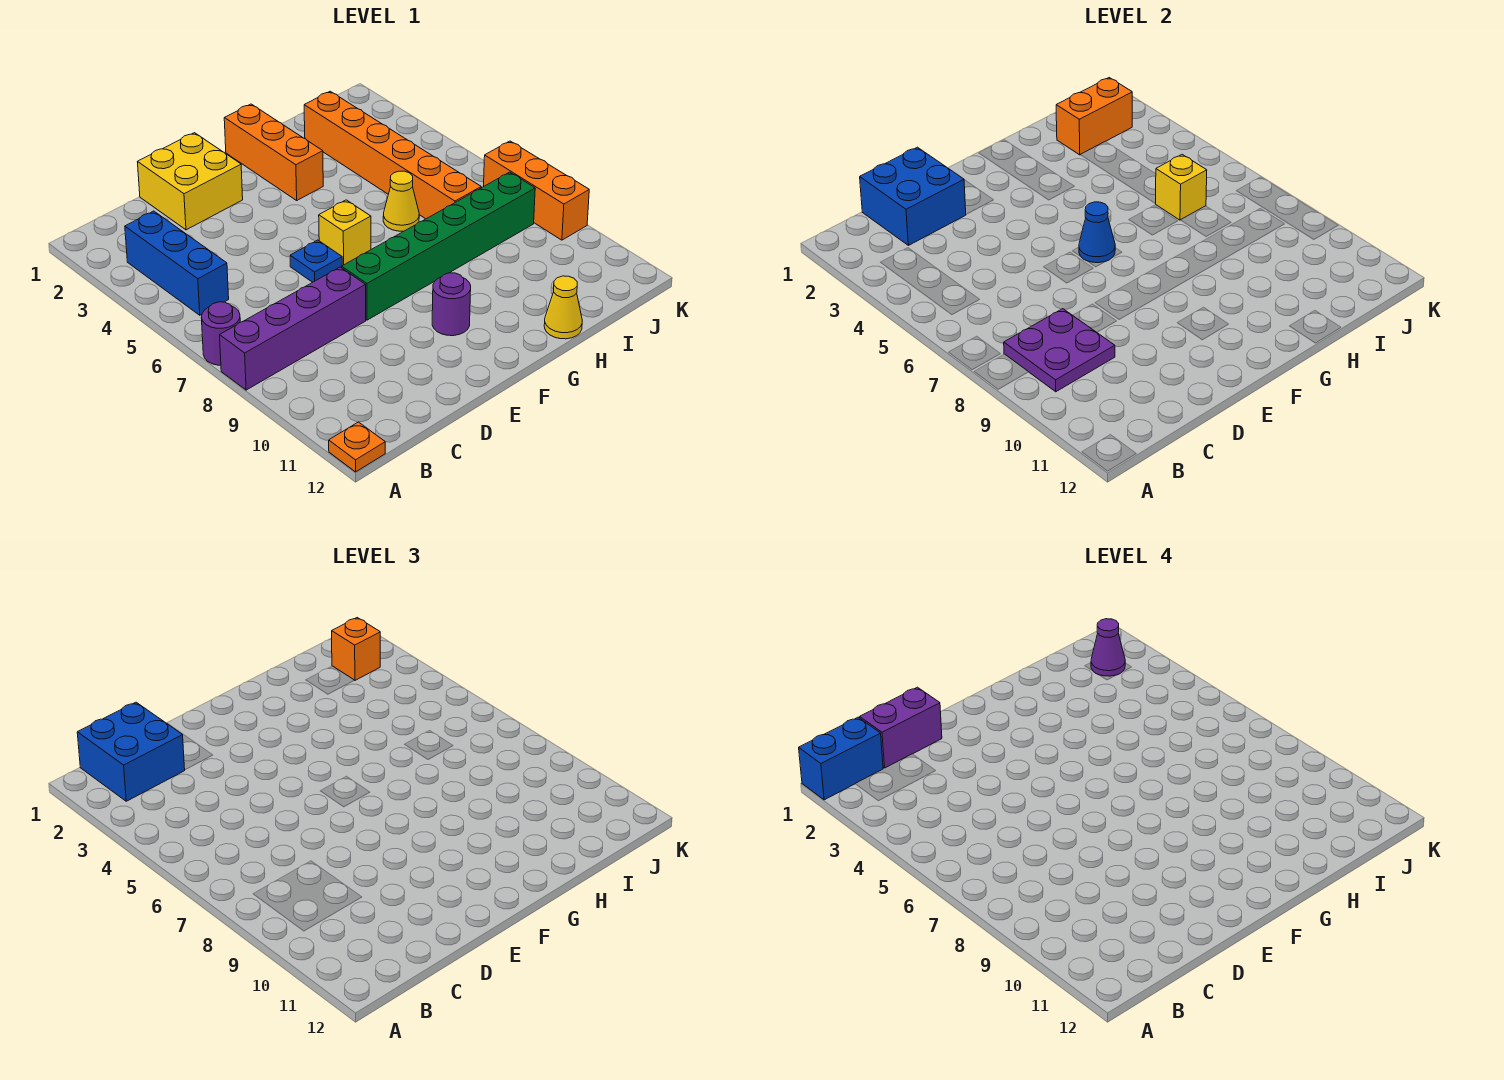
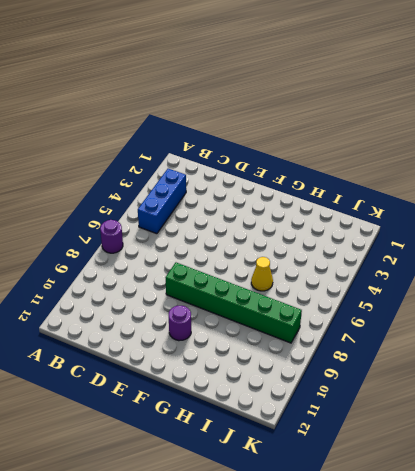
none -> purple 1x4 brick [220,267,366,390]
none -> orange 1x1 plate [329,422,385,472]
none -> yellow 2x2 brick [138,133,243,230]

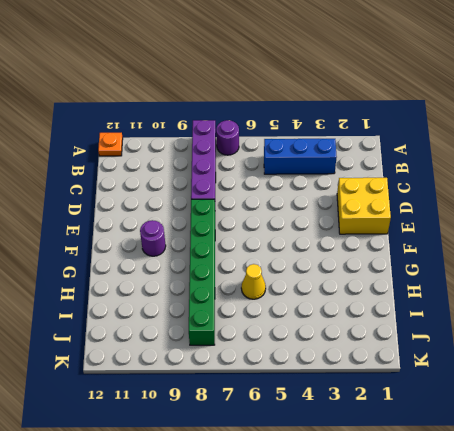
none -> blue 1x1 plate [290,240,342,282]
none -> yellow 1x1 brick [319,200,371,266]
none -> orange 1x3 brick [224,104,323,200]

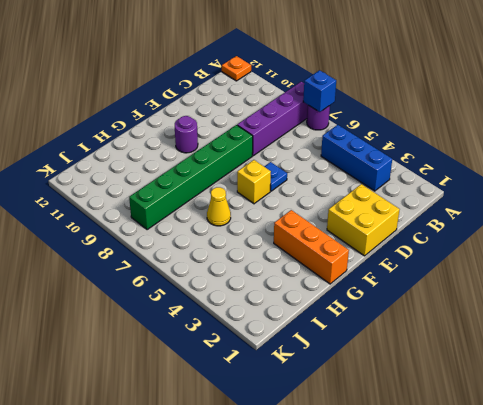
blue 1x1 brick [303,70,336,112] -> none
none -> yellow 1x1 cone [544,276,582,339]
none -> orange 1x6 brick [304,91,481,219]
none -> orange 1x3 brick [484,141,589,240]

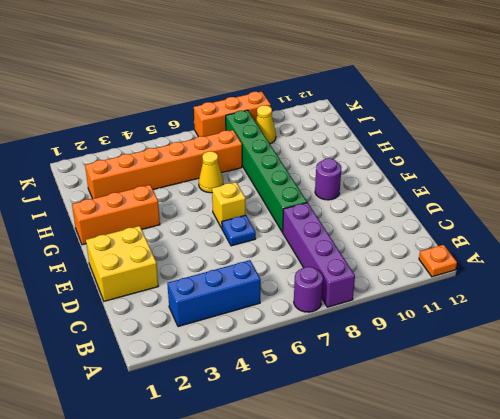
yellow 1x1 cone [256,105,276,144] -> yellow 1x1 cone moved to [544,276,582,339]
none -> purple 2x2 plate [1004,309,1115,392]
none -> blue 2x2 brick [860,147,966,245]
none -> blue 1x1 cone [1079,202,1115,263]

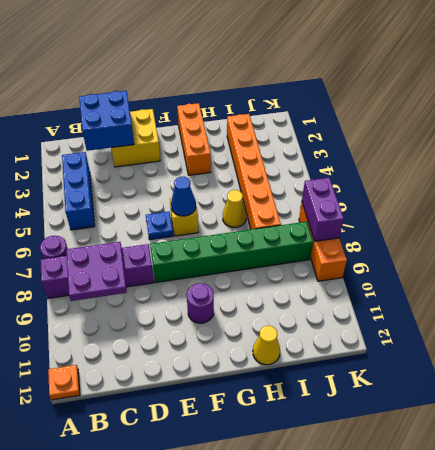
purple 1x2 brick [302,178,344,241] -> purple 1x2 brick turned to [860,687,942,768]
none -> orange 1x2 brick [1056,78,1132,155]
none -> yellow 1x1 brick [1156,154,1207,220]
none -> blue 2x2 brick [77,702,185,801]

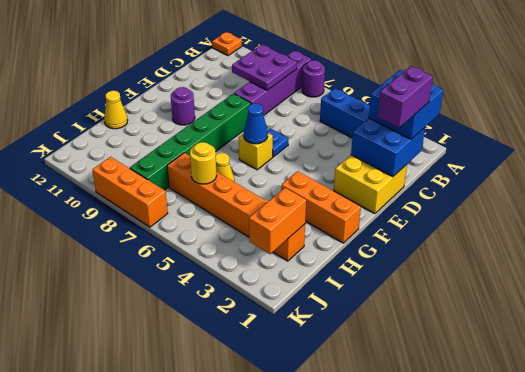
yellow 1x1 round brick [190,142,217,184] -> yellow 1x1 brick [1156,154,1207,220]
none -> orange 1x1 brick [332,618,380,680]
none -> blue 1x2 brick [799,717,883,800]
none -> purple 1x1 cone [1091,619,1125,676]

